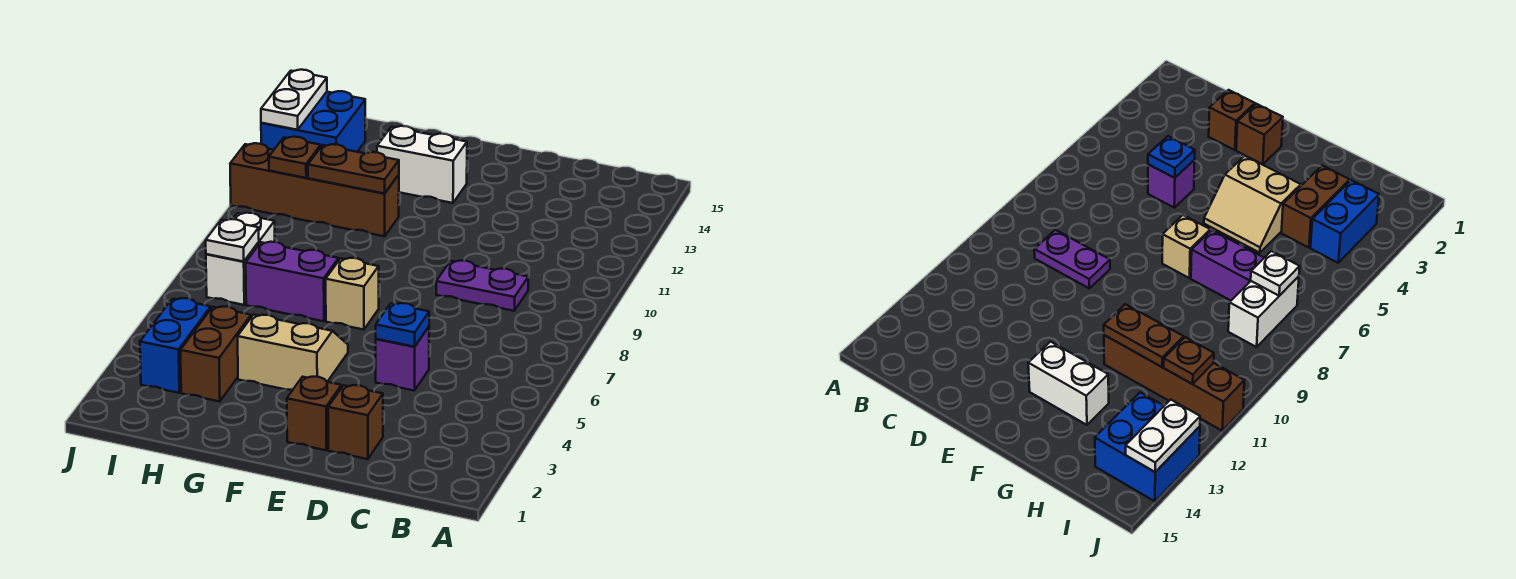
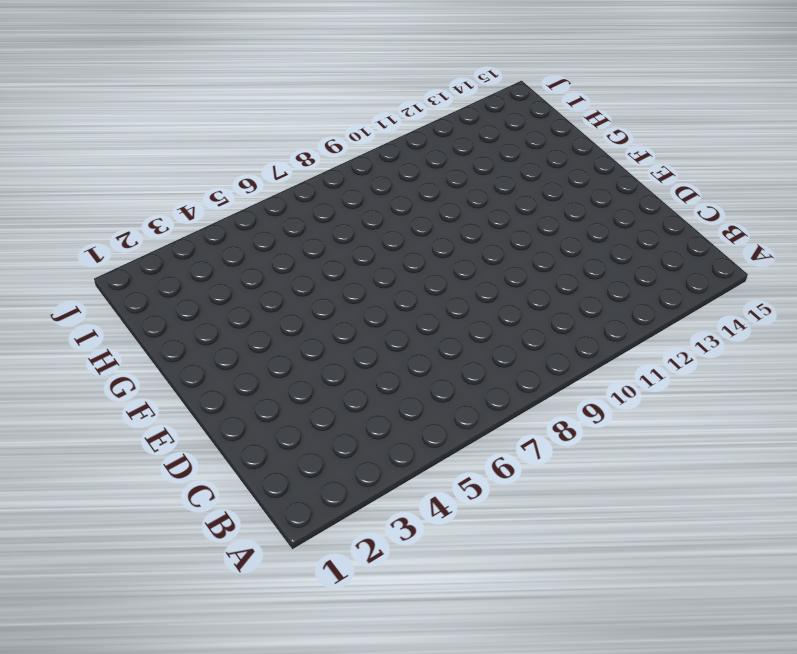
none -> purple 1x2 plate [436,260,528,311]
none -> brown 1x1 brick [328,385,383,459]
none -> purple 1x1 brick [376,327,429,391]

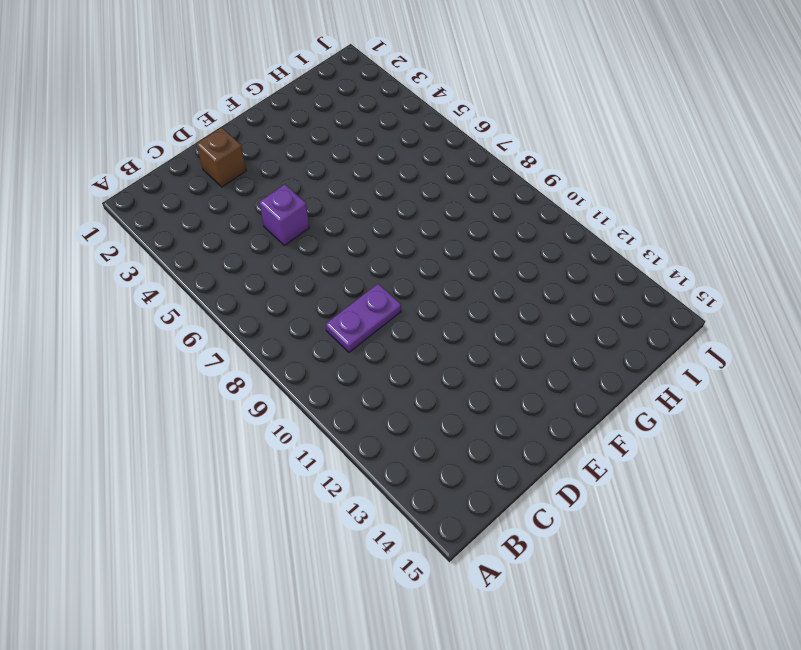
none -> brown 1x1 brick [287,377,342,450]
none -> tan 2x2 slope [238,315,348,390]
none -> tan 1x1 brick [326,258,379,330]

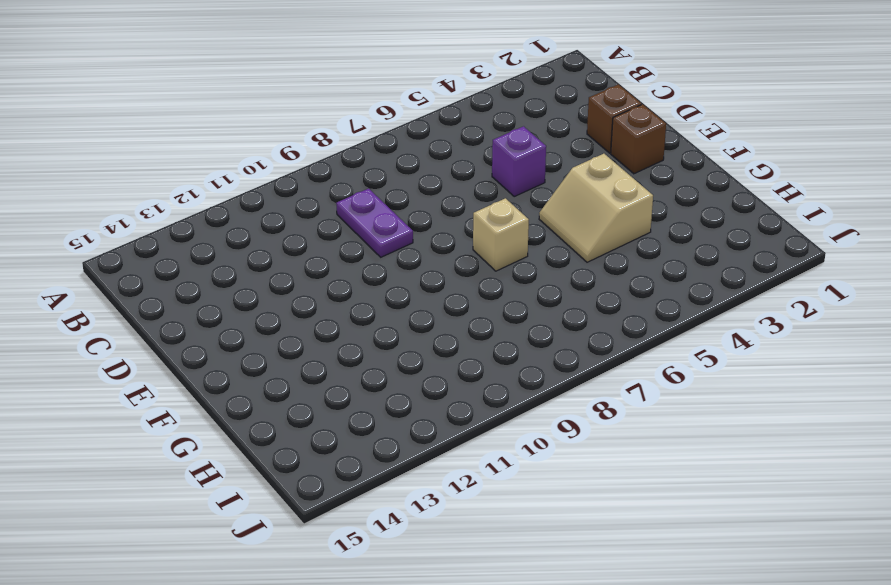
none -> white 1x2 brick [377,126,467,203]
none -> purple 1x2 brick [246,242,339,321]
none -> brown 1x4 brick [230,143,399,236]

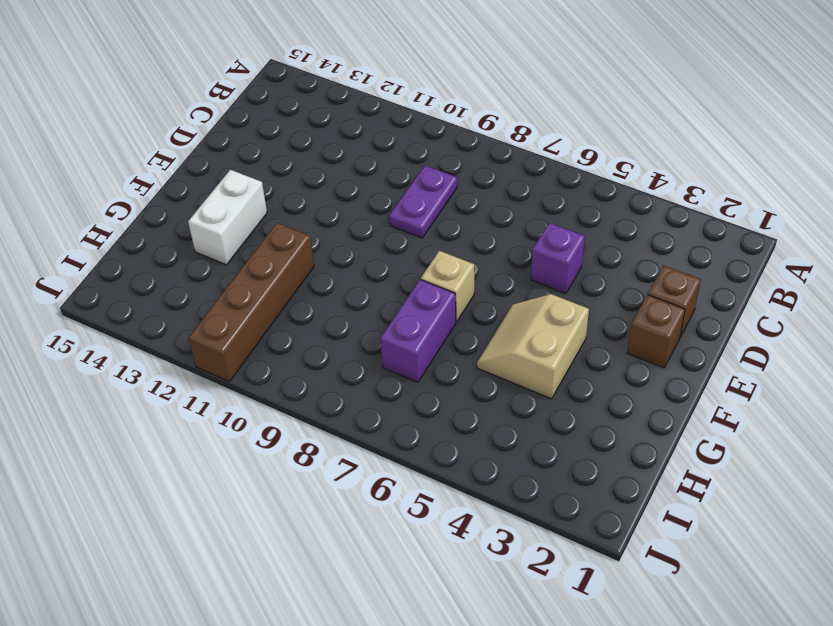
none -> brown 1x2 brick [180,306,251,402]
none -> blue 1x2 brick [140,298,211,393]
none -> white 1x2 brick [206,213,275,305]

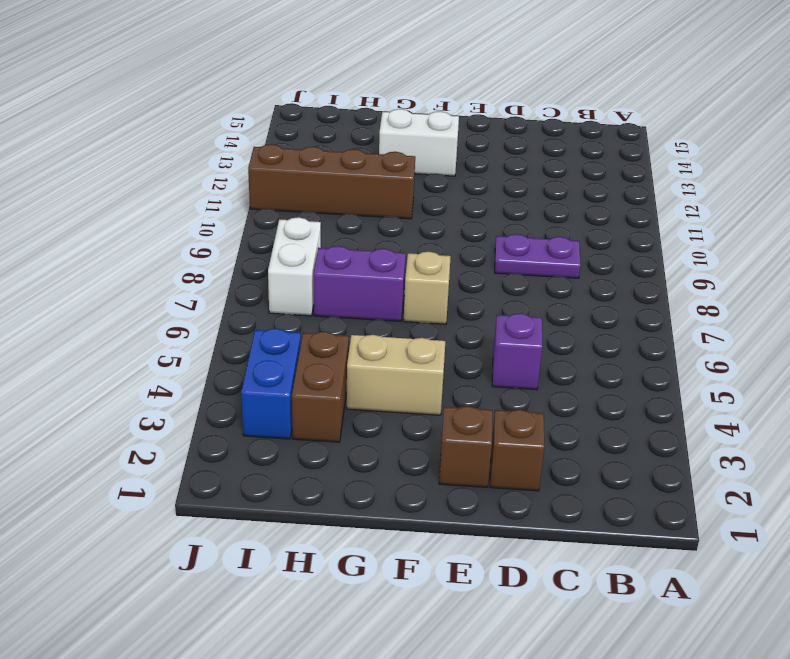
none -> blue 2x2 brick [261,91,365,152]
none -> blue 1x1 plate [376,303,429,347]
none -> brown 1x2 plate [308,144,399,193]

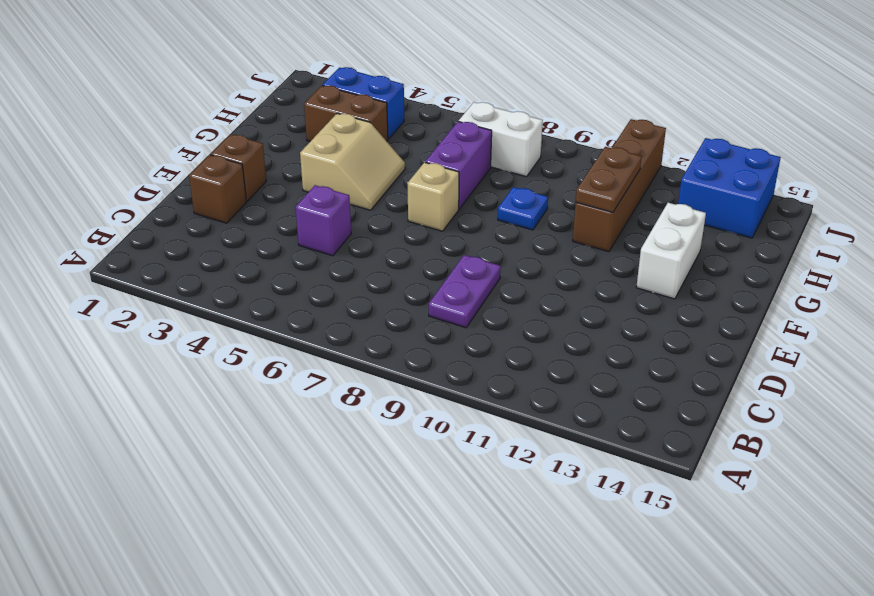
blue 1x1 plate [498,187,548,230] -> blue 1x1 plate moved to [376,303,429,347]
none -> white 1x1 plate [206,219,259,262]
none -> brown 1x1 plate [269,137,321,178]
none -> white 1x2 plate [261,70,327,130]

